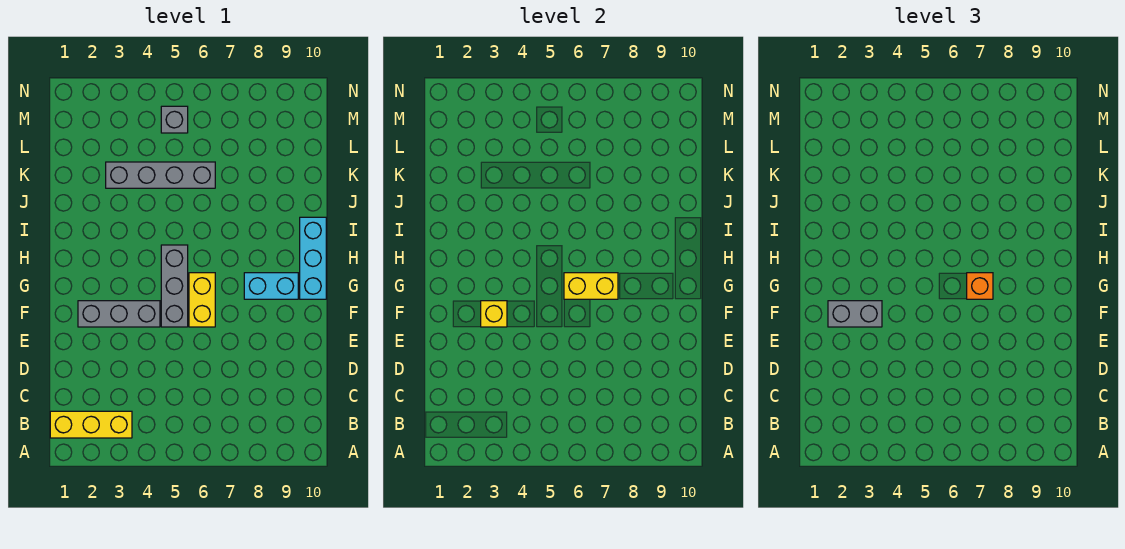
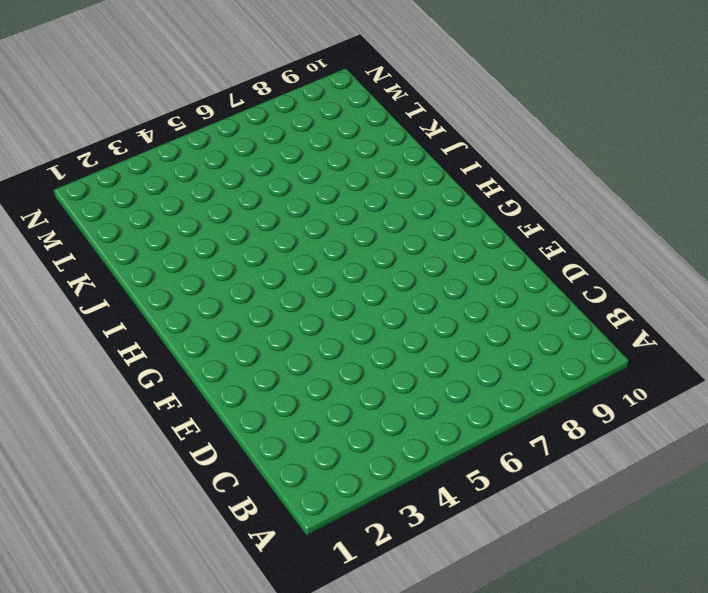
none -> yellow 1x3 brick [50,411,132,438]
none -> grey 1x3 brick [78,301,160,327]
none -> grey 1x3 brick [161,245,188,327]

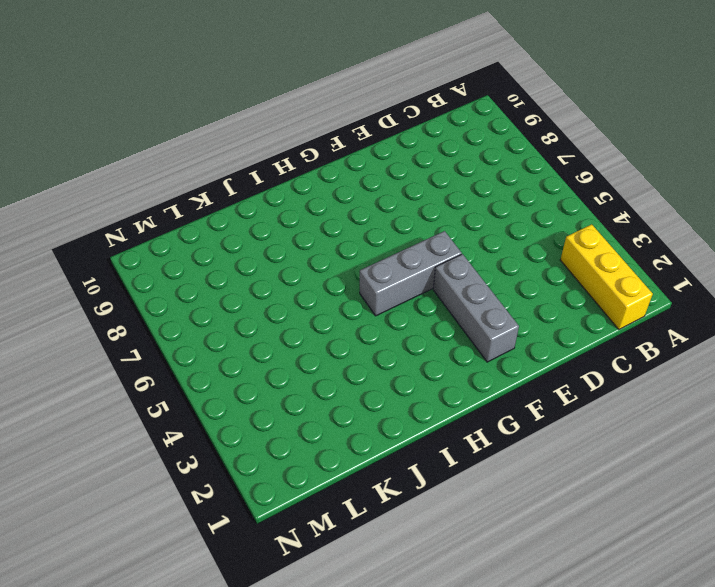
none -> yellow 1x2 brick [189,273,215,327]
none -> cyan 1x2 brick [244,273,298,299]
none -> cyan 1x3 brick [300,217,326,299]

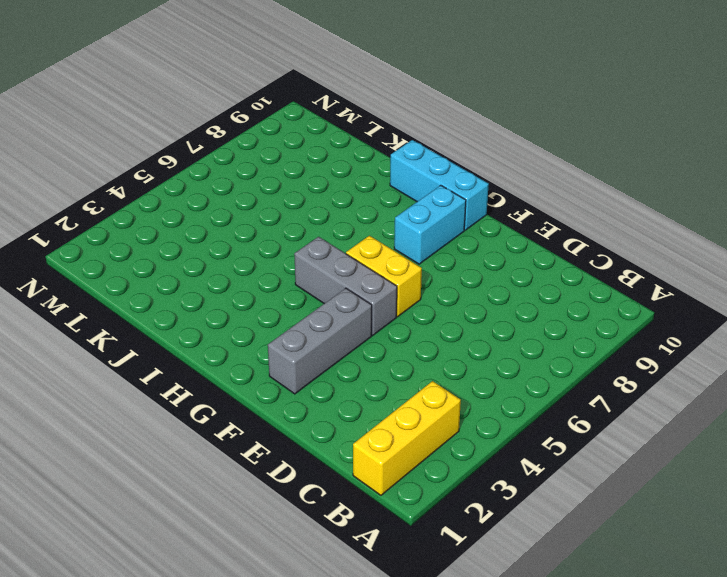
none -> grey 1x4 brick [106,162,215,188]
none -> grey 1x1 brick [161,106,188,133]
none -> yellow 1x1 brick [481,301,507,327]

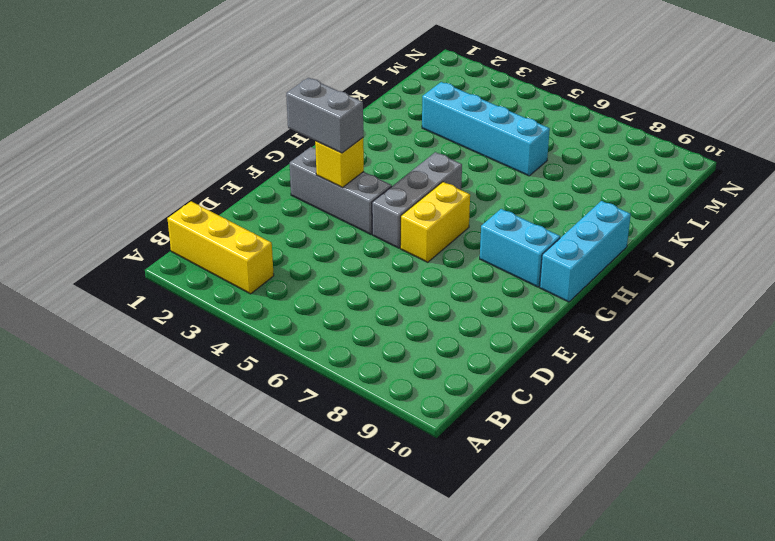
cyan 1x4 brick [422,82,550,176] -> grey 1x4 brick [106,162,215,188]
none -> grey 1x1 brick [161,106,188,133]
none -> yellow 1x2 brick [564,273,618,299]
none -> orange 1x1 brick [967,273,993,299]

